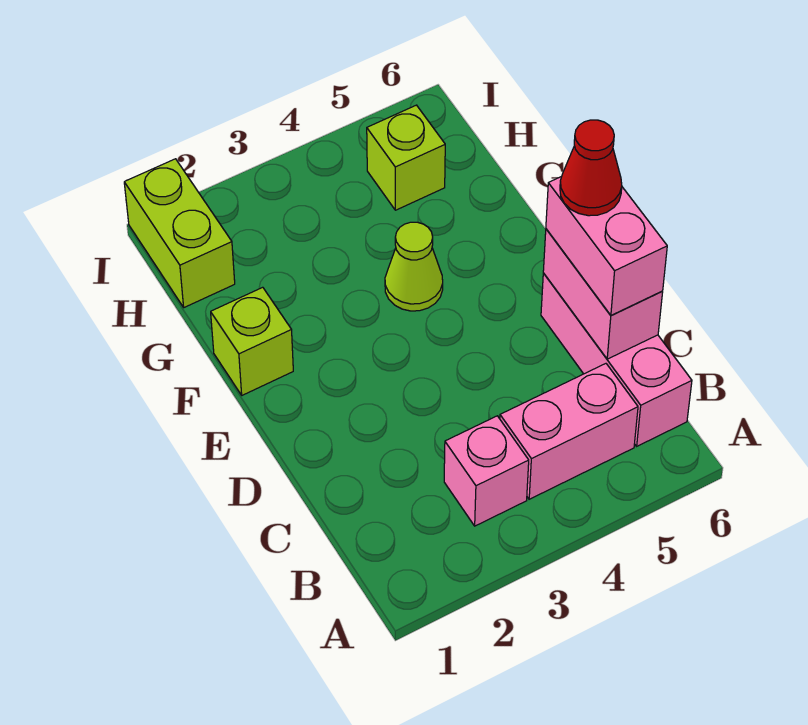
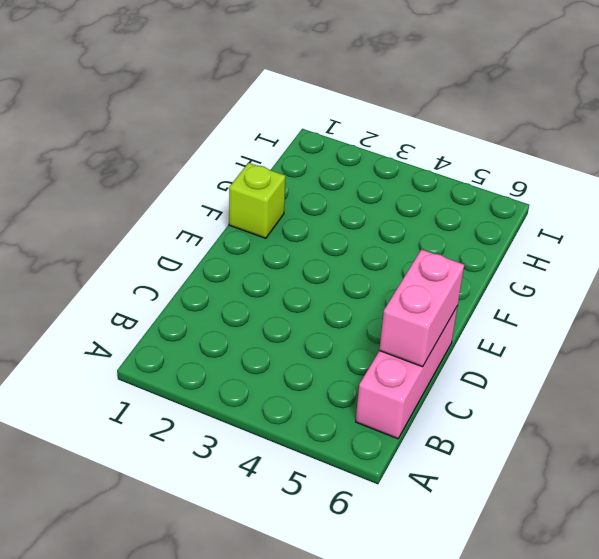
none -> pink 1x1 brick [444,416,529,526]
none -> pink 1x2 brick [500,364,638,499]

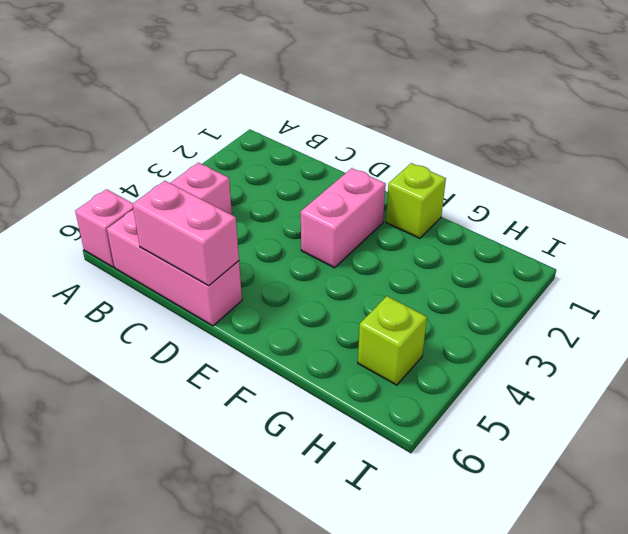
pink 1x1 brick [75,189,133,267] -> pink 1x1 brick moved to [444,416,529,526]
pink 1x2 brick [301,168,386,268] -> pink 1x2 brick turned to [546,176,667,316]
none -> lime 1x1 cone [385,222,443,311]
none -> lime 1x2 brick [124,159,235,307]

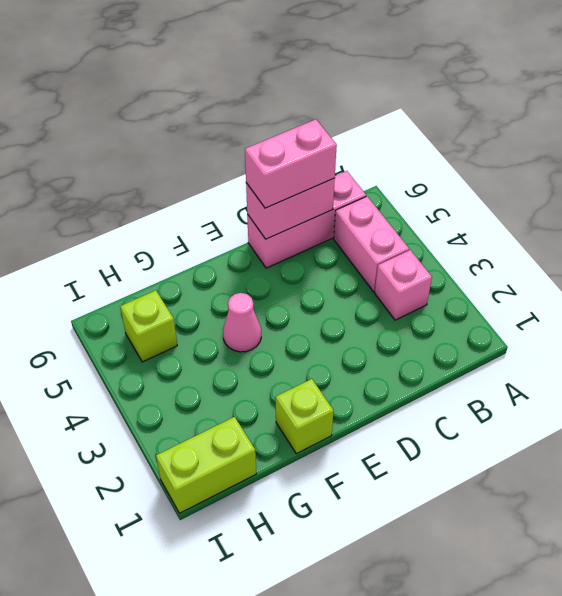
pink 1x1 cone [223,293,261,352] -> lime 1x1 cone [385,222,443,311]
none -> red 1x1 cone [560,120,622,216]

